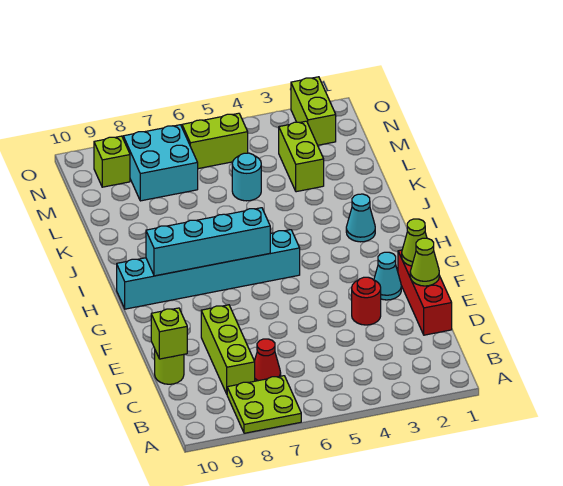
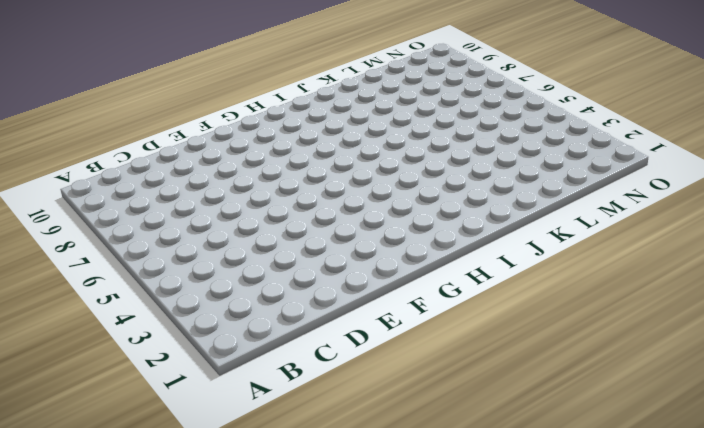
none -> lime 2x2 plate [227,376,301,433]
none -> red 1x1 cone [255,339,281,381]
none -> lime 1x3 brick [201,305,255,394]

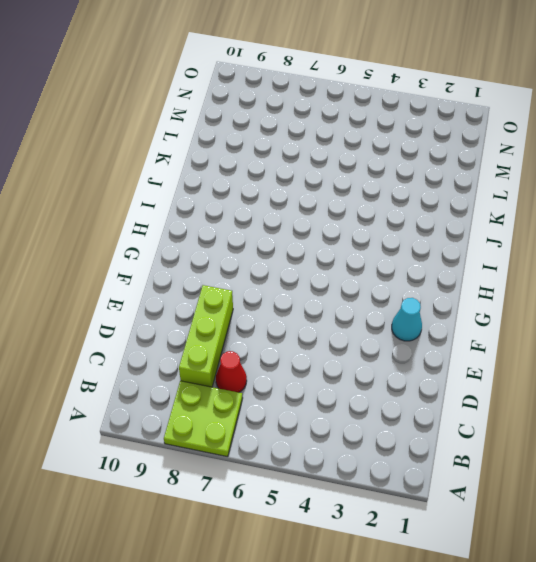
none -> red 1x3 brick [398,250,452,335]
none -> lime 1x1 round brick [155,350,184,384]
none -> red 1x1 round brick [352,277,381,325]

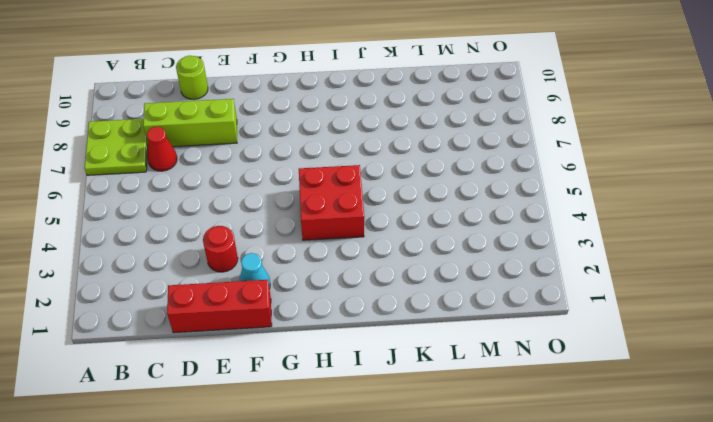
red 2x2 brick [299,165,364,240] -> cyan 1x6 brick [117,230,300,309]
none -> cyan 1x1 cone [346,194,375,242]
none -> lime 1x2 brick [279,121,324,192]
none -> cyan 1x1 round brick [232,153,261,201]

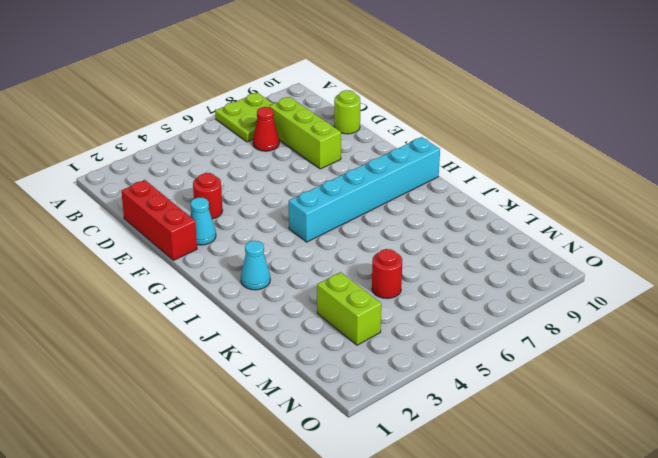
red 1x1 round brick [372,249,402,299] -> cyan 1x1 round brick [232,153,261,201]
none -> cyan 2x2 brick [123,125,198,201]
none -> lime 1x2 brick [291,77,336,145]
none -> lime 1x2 brick [182,113,248,169]

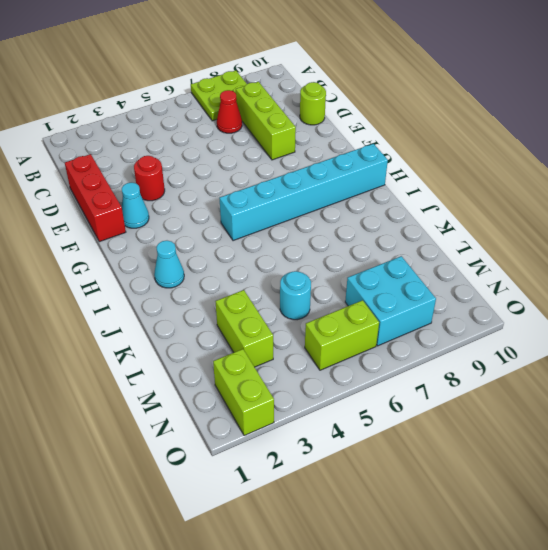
none -> lime 1x1 brick [94,136,130,187]
none -> lime 1x1 brick [151,308,187,359]
none -> lime 1x1 cone [410,238,439,286]

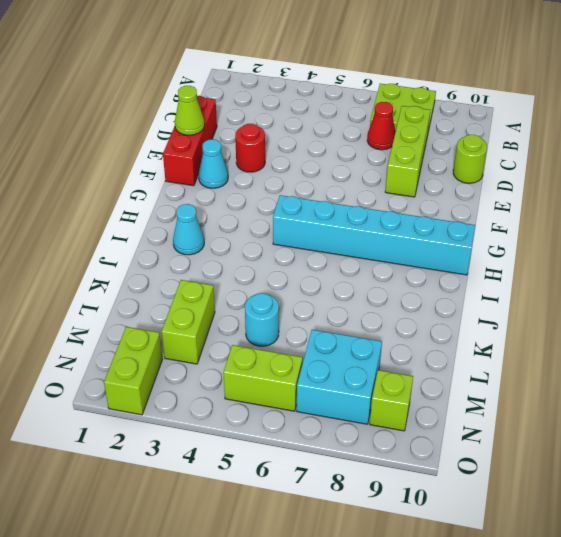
none -> lime 1x1 brick [151,308,187,359]
none -> lime 1x1 cone [402,219,427,266]
none -> cyan 1x4 brick [146,208,270,276]

